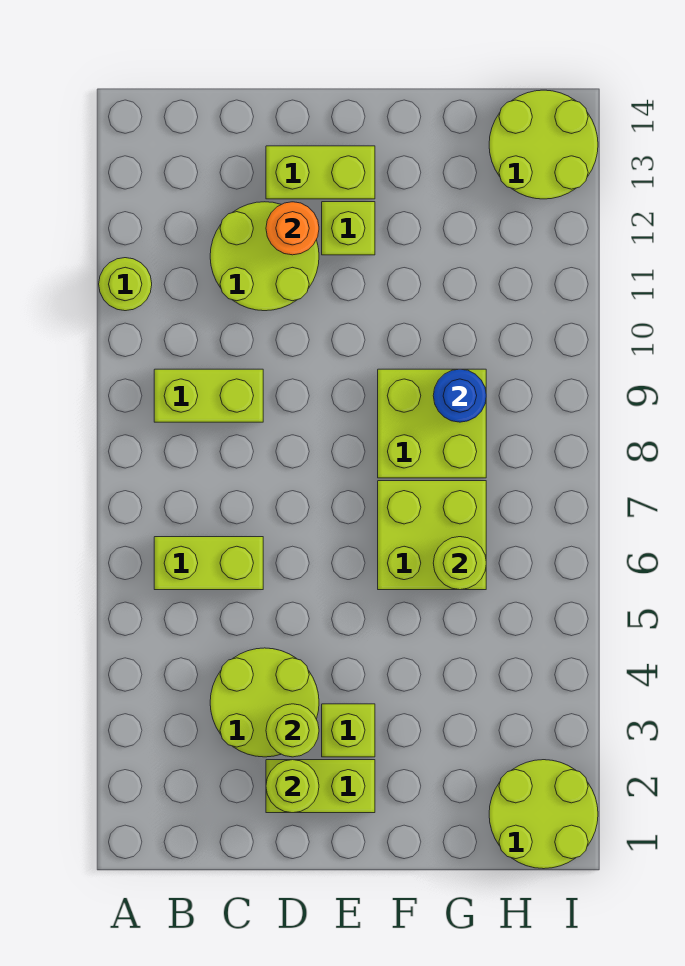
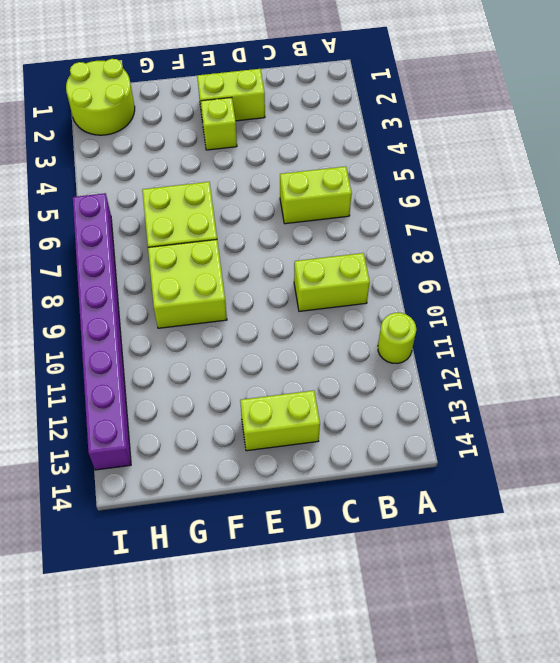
purple 1x8 brick [73,193,131,470] -> lime 2x2 round brick [489,90,598,199]
none -> lime 2x2 round brick [210,648,319,757]
none -> lime 2x2 round brick [210,202,319,311]
none -> lime 1x1 brick [322,202,375,255]

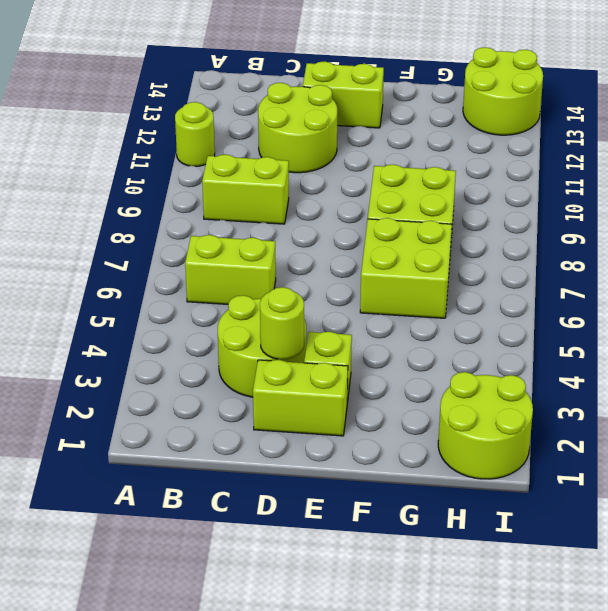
none -> lime 1x1 brick [322,202,375,255]
none -> lime 1x1 round brick [266,760,319,813]
none -> orange 1x1 round brick [266,202,319,255]

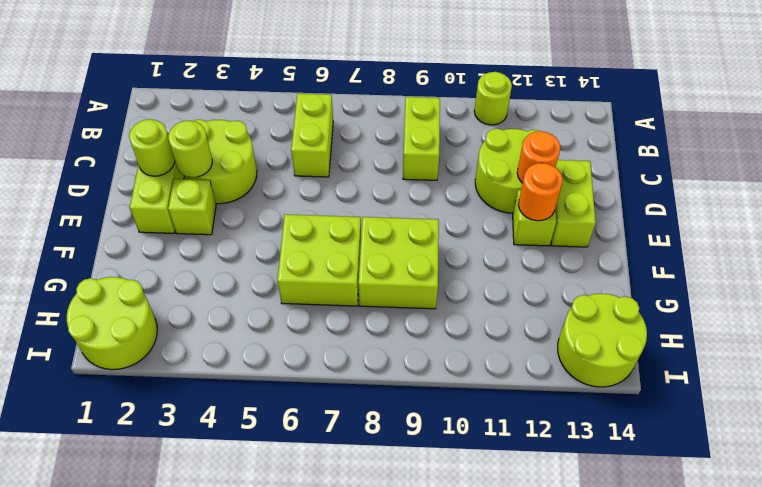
orange 1x1 round brick [518,163,563,221] -> none
none -> lime 1x1 round brick [433,537,486,590]
none -> blue 1x1 round brick [433,369,486,422]

